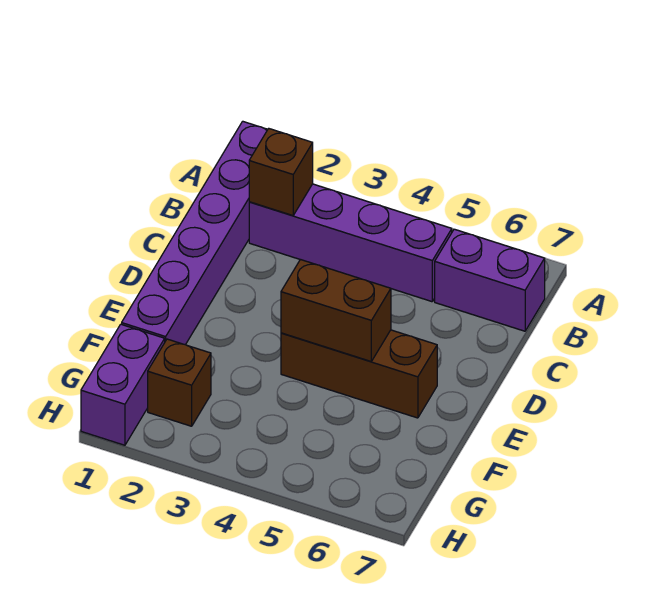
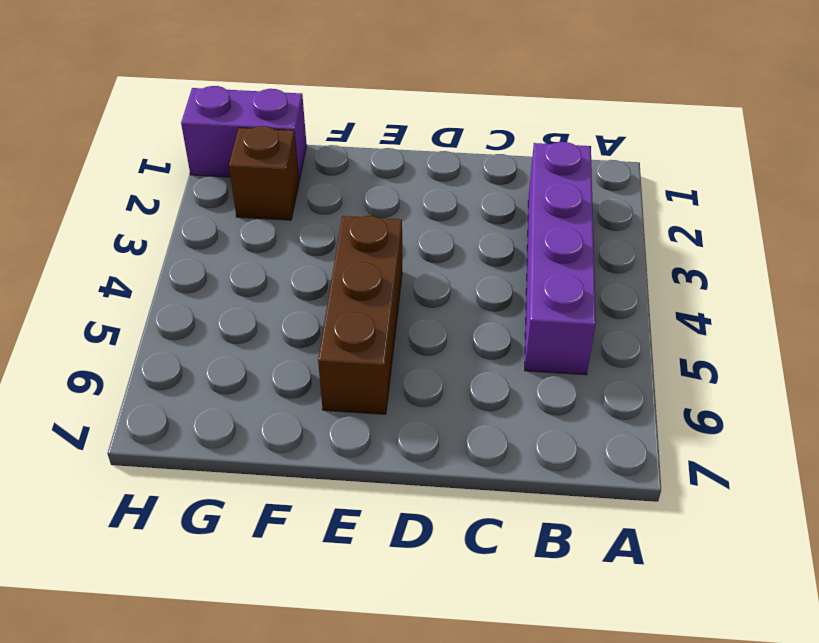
none -> purple 1x6 brick [122,121,268,345]
none -> purple 1x2 brick [435,229,545,331]

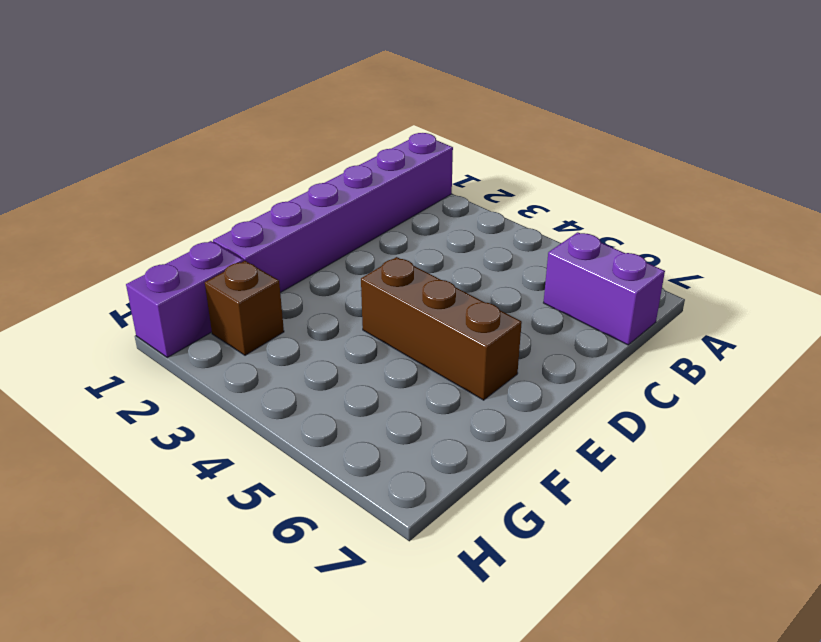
none -> purple 1x4 brick [249,184,452,302]
none -> brown 1x1 brick [249,129,313,216]

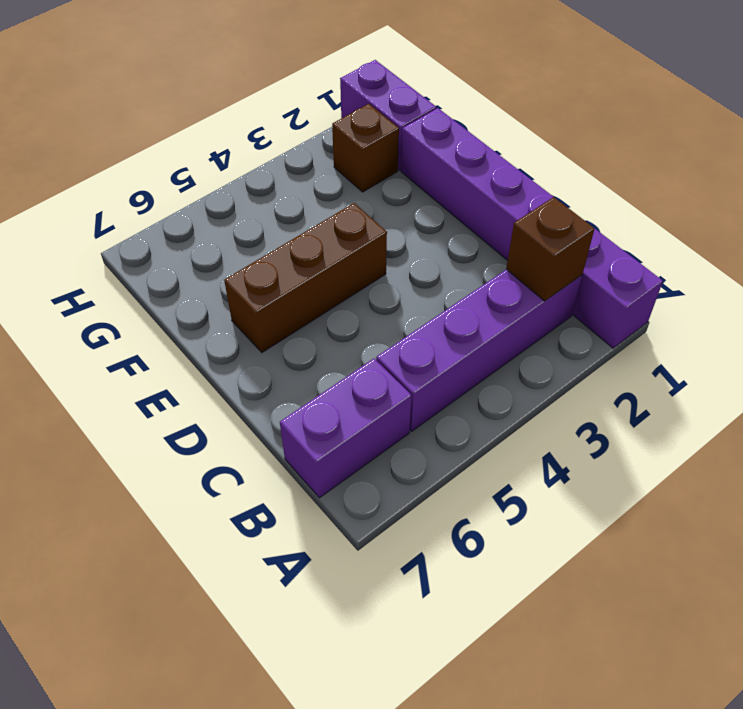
none -> brown 1x2 brick [281,260,391,361]

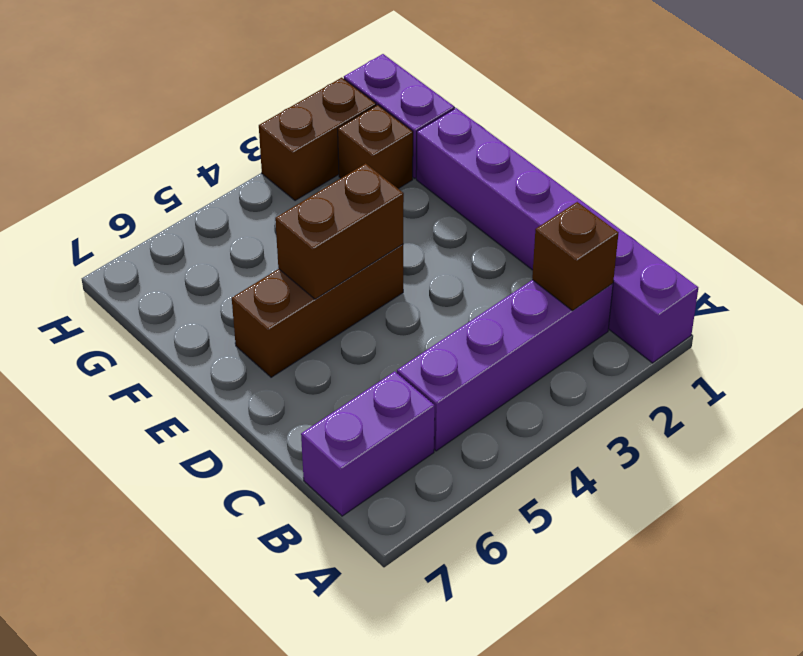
brown 1x2 brick [259,78,376,201] -> none

